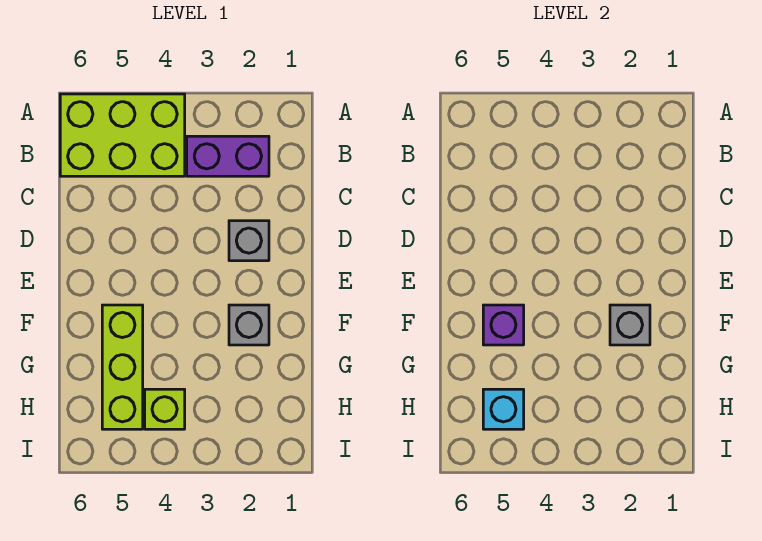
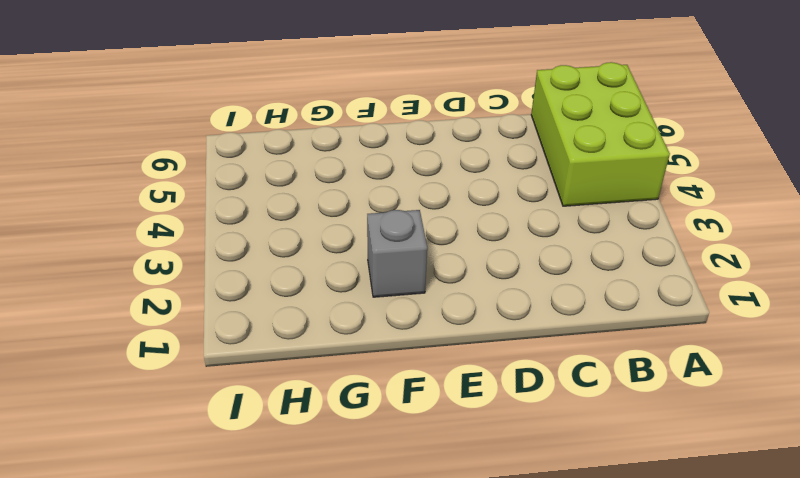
none -> purple 1x2 brick [187,136,269,176]
none -> grey 1x1 brick [229,221,269,261]

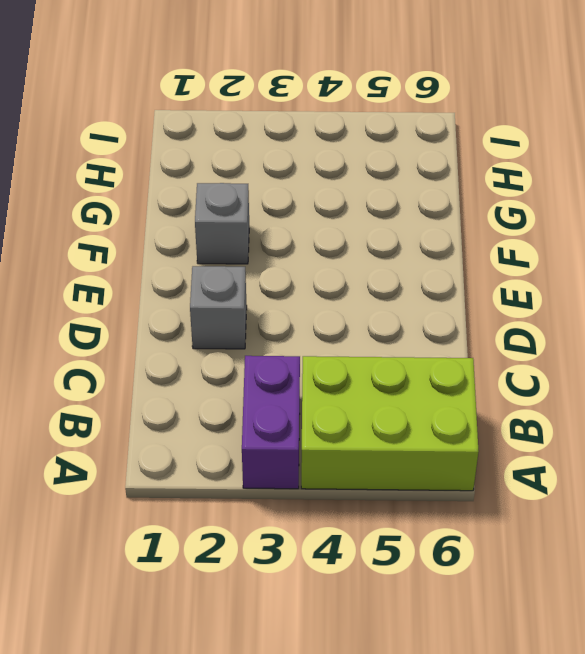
purple 1x2 brick [242,356,300,489] -> purple 1x2 brick turned to [187,136,269,176]
none -> lime 1x3 brick [102,305,143,429]
none -> lime 1x1 brick [145,389,185,429]

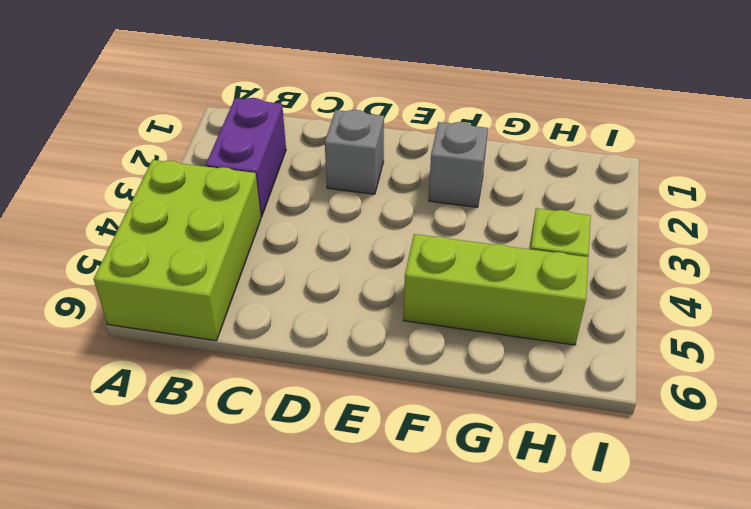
none -> grey 1x1 brick [610,305,650,345]
none -> purple 1x1 brick [483,305,524,345]

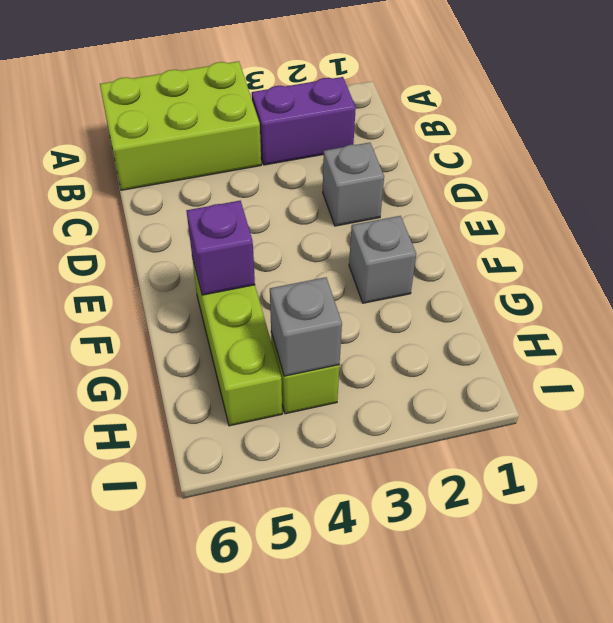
grey 1x1 brick [270,277,342,376] -> grey 1x1 brick moved to [610,305,650,345]
none -> cyan 1x1 brick [483,389,524,429]

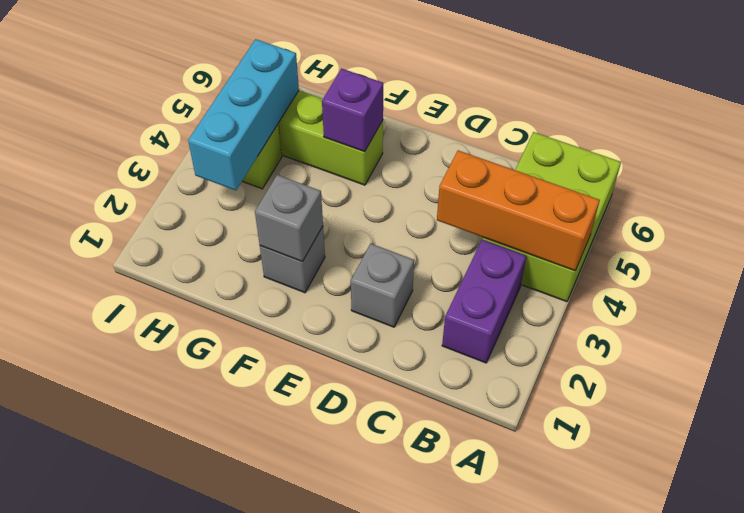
orange 1x3 brick [437,150,600,271] -> none
cyan 1x3 brick [188,39,299,191] -> cyan 1x1 brick [483,389,524,429]

